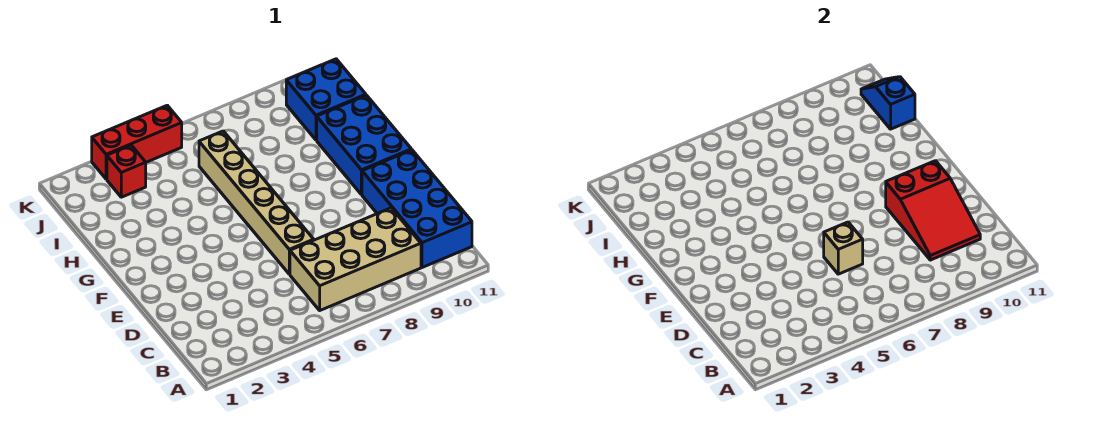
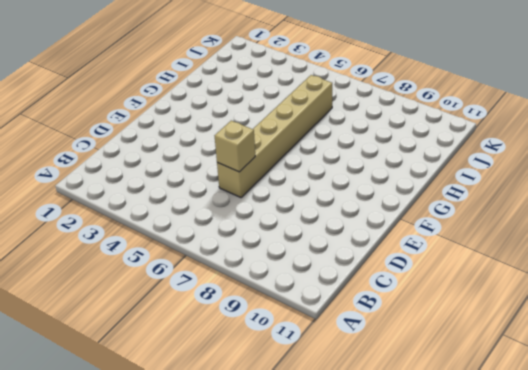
none -> tan 2x4 brick [290,208,421,310]
none -> blue 2x4 brick [362,150,472,268]

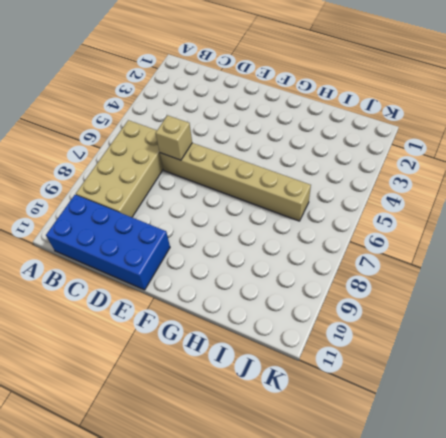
none -> blue 2x3 brick [317,95,411,195]
none -> blue 2x2 brick [286,59,366,140]

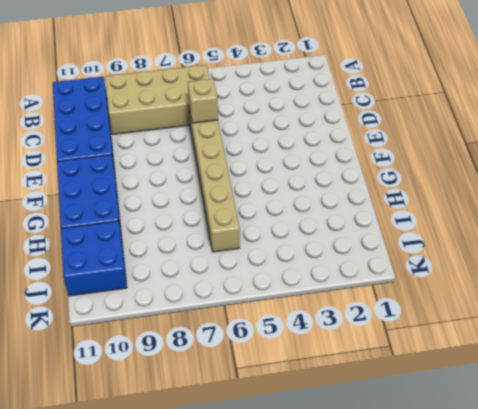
none -> red 1x1 brick [107,145,146,197]
none -> red 1x3 brick [92,105,182,179]

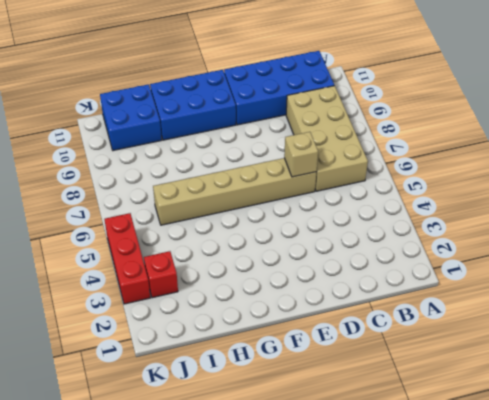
none -> red 2x3 slope [886,161,980,260]
none -> blue 1x2 slope [861,77,915,129]

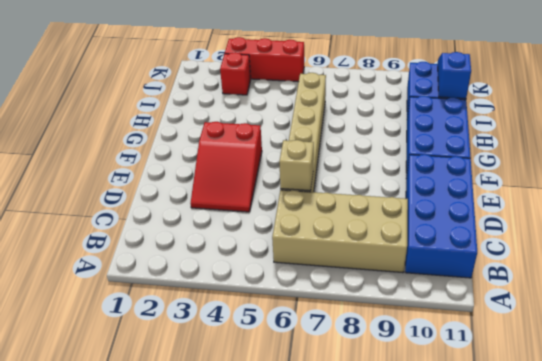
red 2x3 slope [191,122,262,212] -> red 2x3 slope moved to [886,161,980,260]

